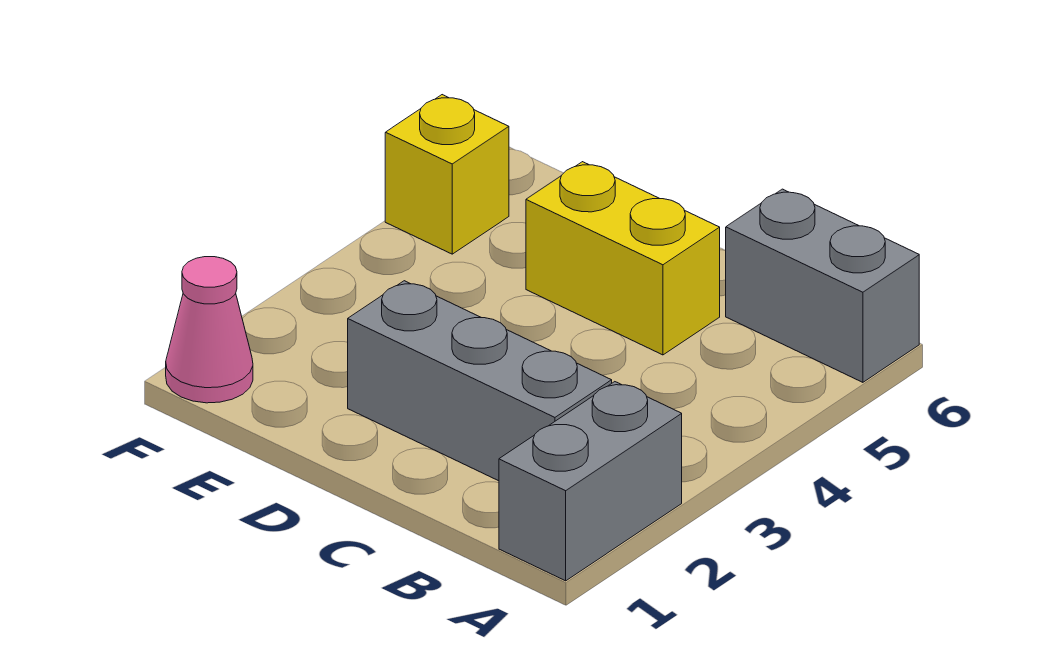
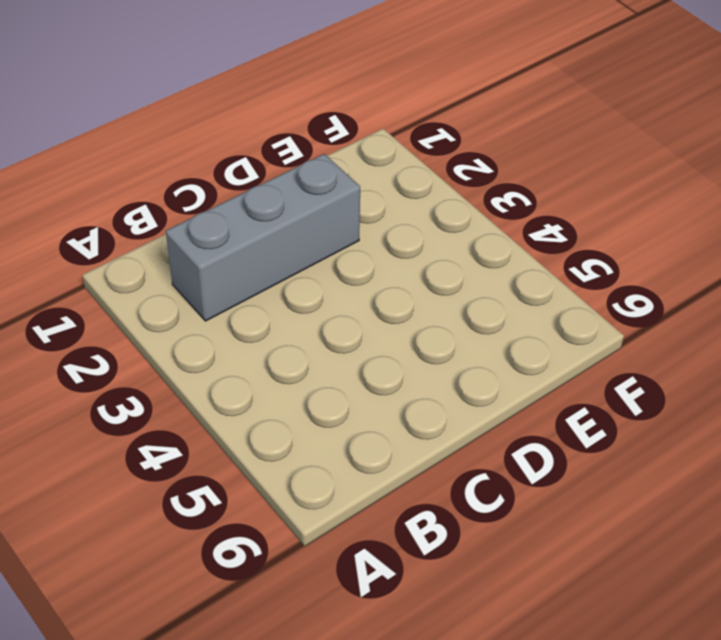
none -> grey 1x2 brick [499,382,682,581]
none -> grey 1x2 brick [725,189,919,382]

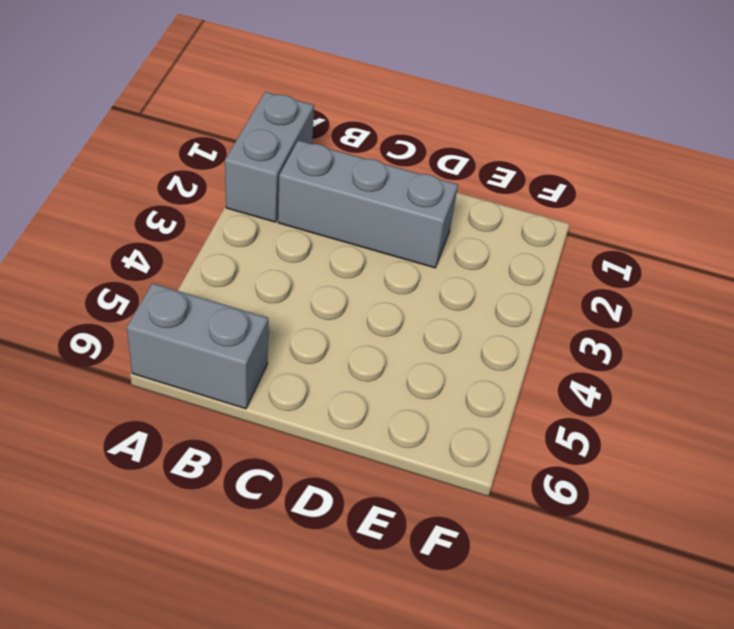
none -> yellow 1x2 brick [526,162,720,355]
none -> pink 1x1 cone [166,257,253,403]

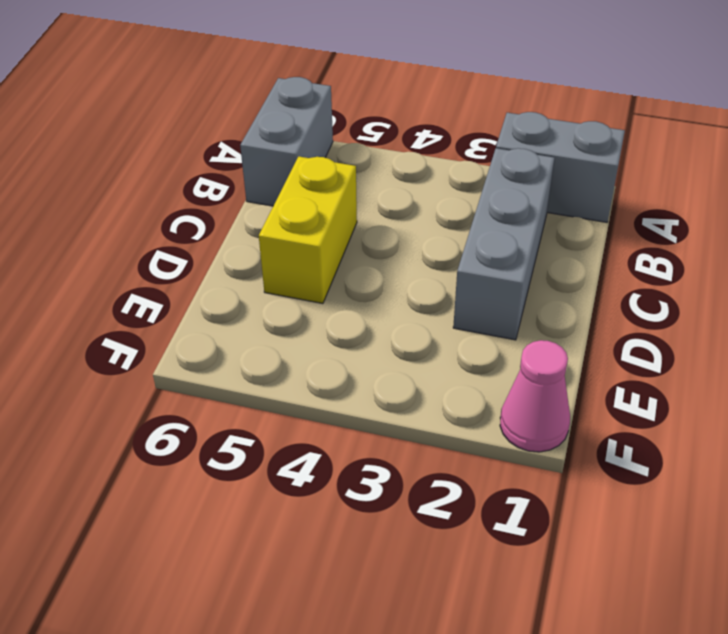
none -> yellow 1x1 brick [385,95,509,254]

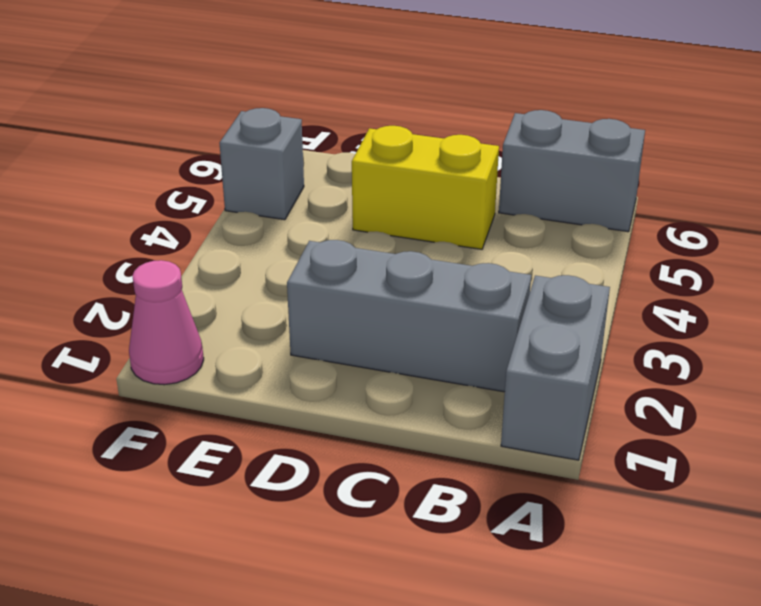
grey 1x1 brick [220,108,304,220] -> yellow 1x1 brick [385,95,509,254]

